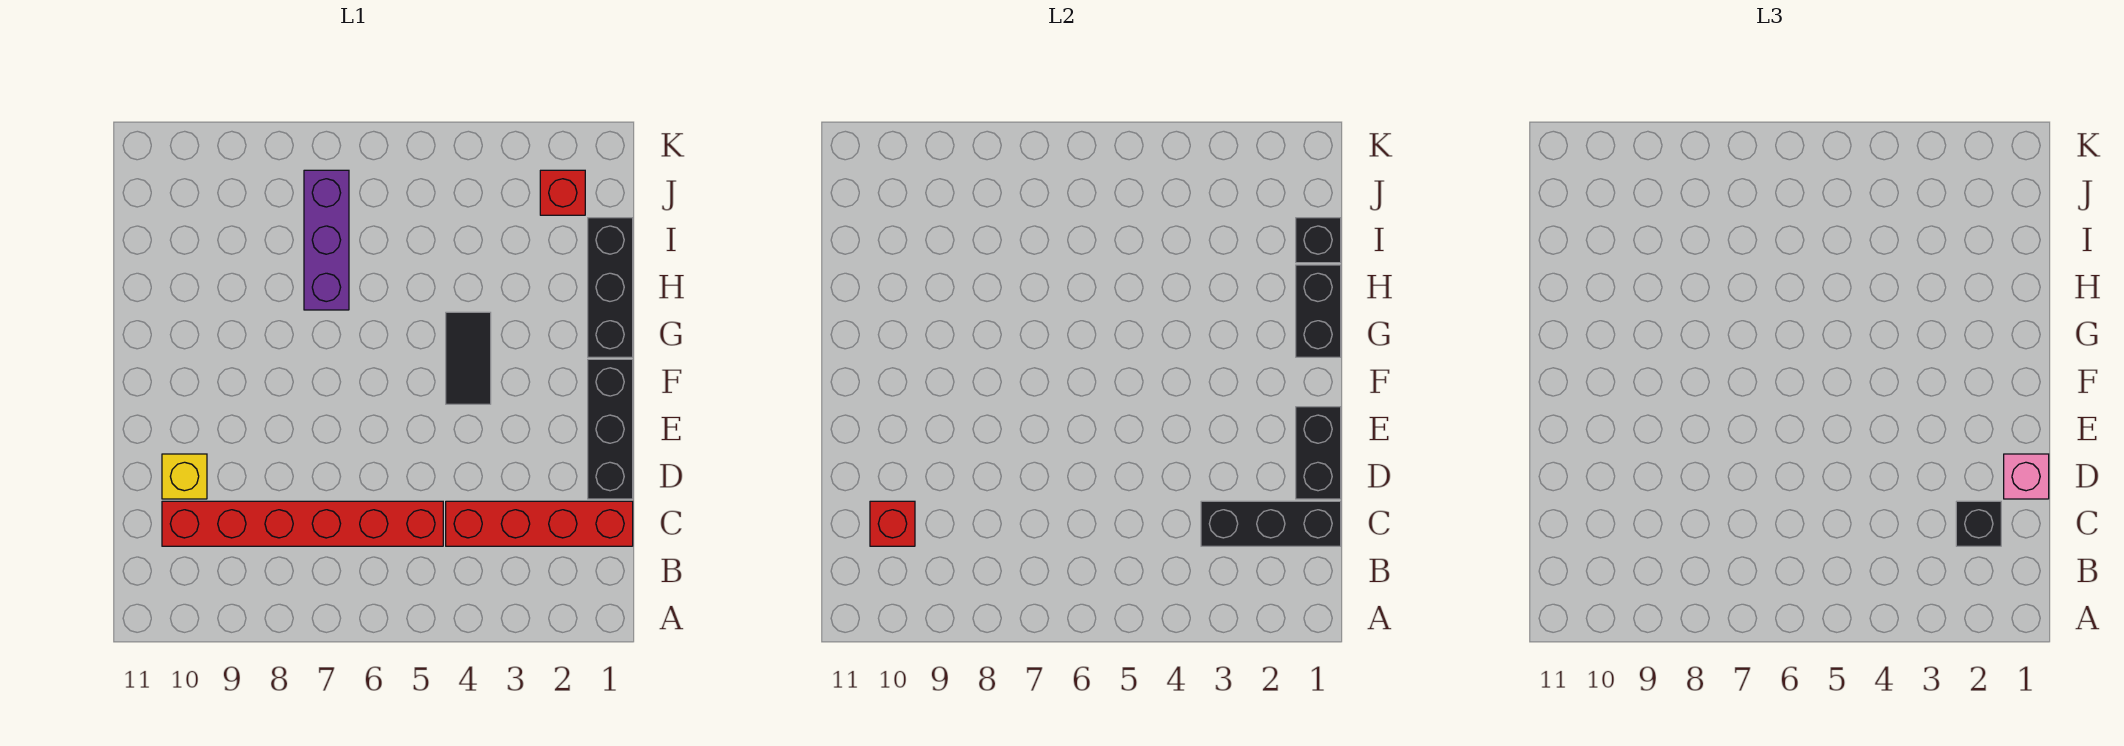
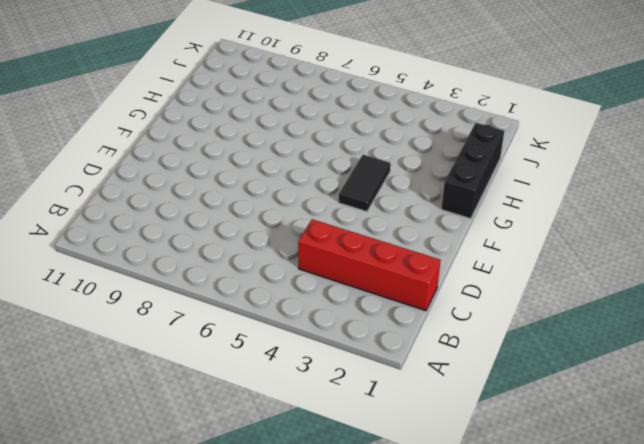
none -> red 1x6 brick [162,501,443,546]
none -> black 1x3 brick [588,359,633,499]
none -> yellow 1x1 brick [162,454,207,499]

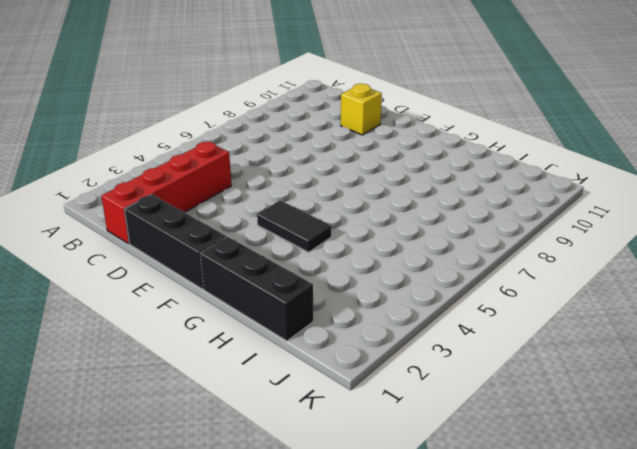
none -> red 1x6 brick [162,501,443,546]
none -> purple 1x3 brick [304,170,349,310]
none -> red 1x1 brick [540,170,585,215]

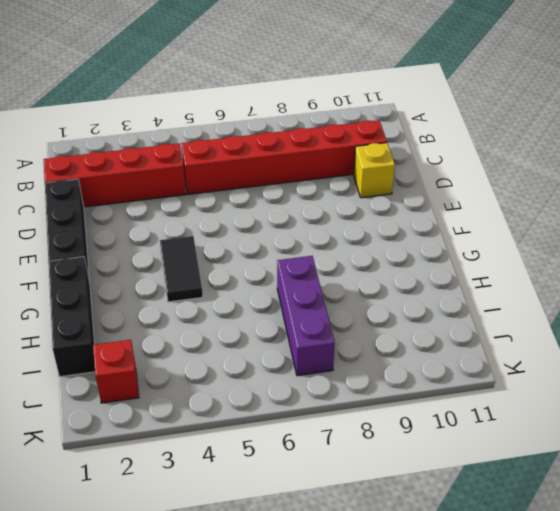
none -> black 1x3 brick [1201,501,1341,546]
none -> red 1x1 brick [870,501,915,546]
none -> black 1x2 brick [1296,407,1341,499]

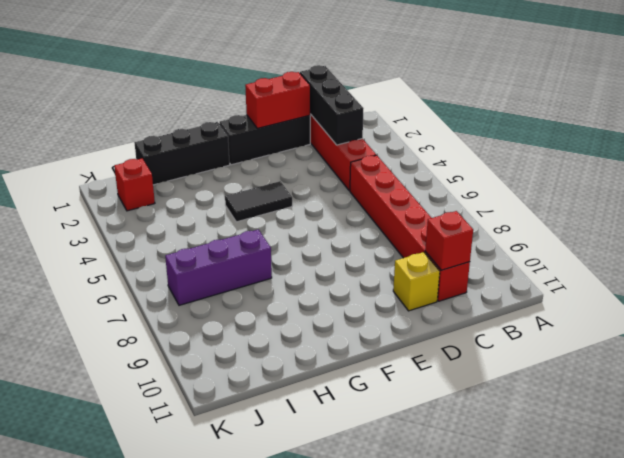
red 1x2 brick [245,72,310,128] -> black 1x2 brick [1296,407,1341,499]
none -> black 1x2 brick [1296,265,1341,357]
none -> black 1x1 brick [1296,218,1341,263]
none -> black 1x1 brick [1956,501,2001,546]

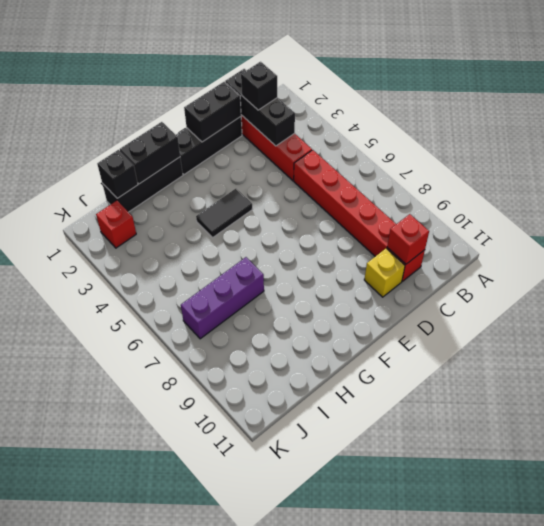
none -> pink 1x1 brick [2004,454,2049,499]

